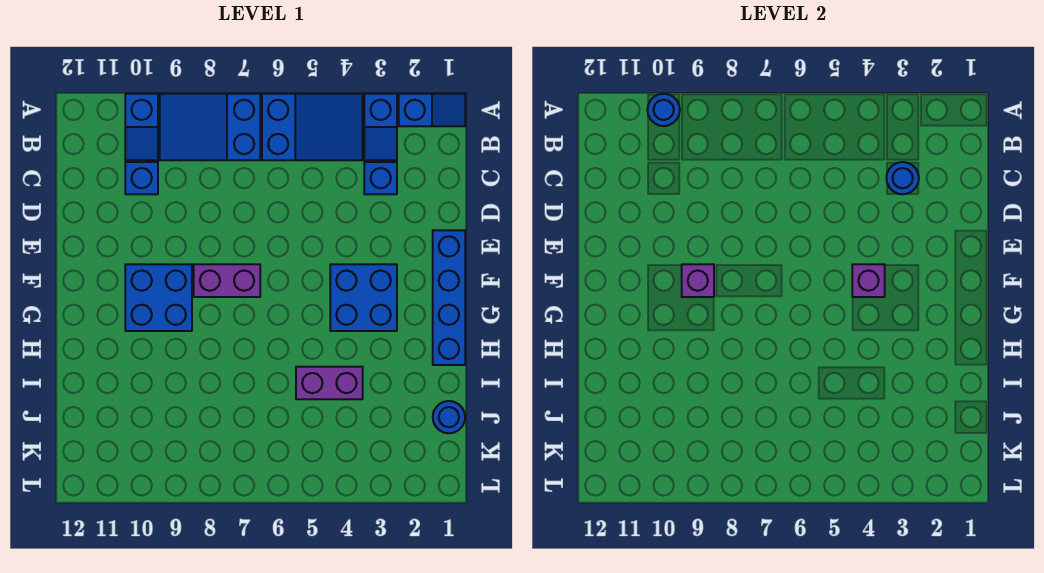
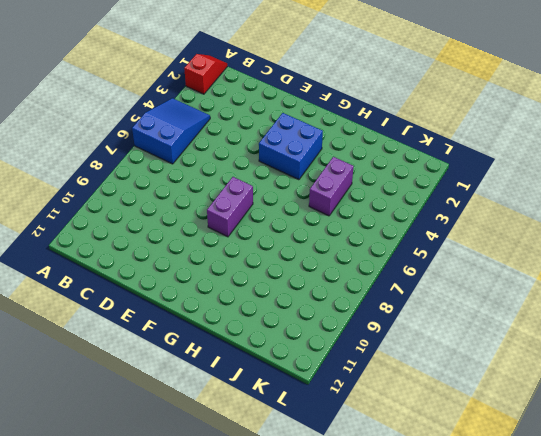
red 1x2 slope [184,54,227,94] -> blue 1x2 slope [399,94,465,126]
none -> blue 1x2 slope [364,94,397,160]
none -> blue 2x3 slope [160,94,260,160]
none -> blue 1x2 slope [125,94,158,160]

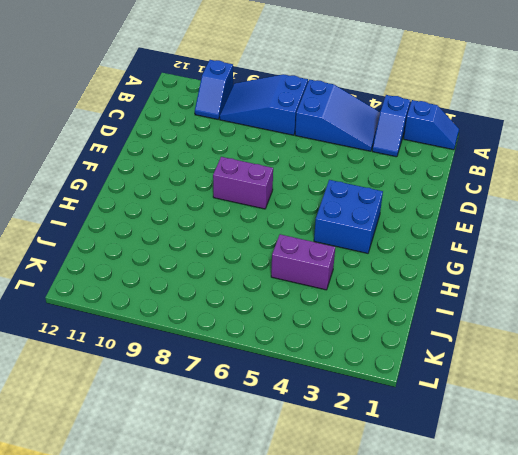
none -> blue 1x1 brick [364,162,397,194]
none -> blue 1x1 brick [125,162,158,194]
none -> blue 1x4 brick [433,230,465,365]

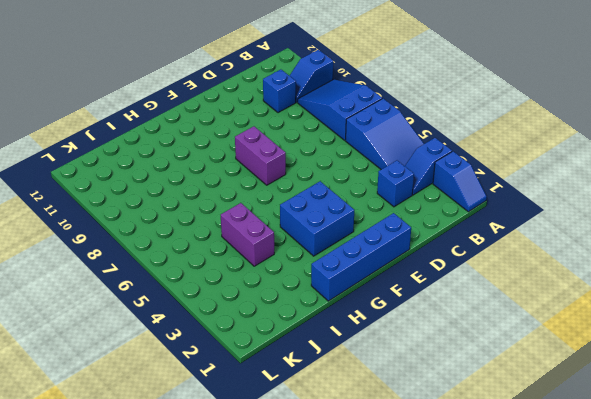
none -> blue 2x2 brick [125,264,192,331]
none -> blue 1x1 round brick [433,401,465,433]
none -> blue 1x1 round brick [647,94,680,126]

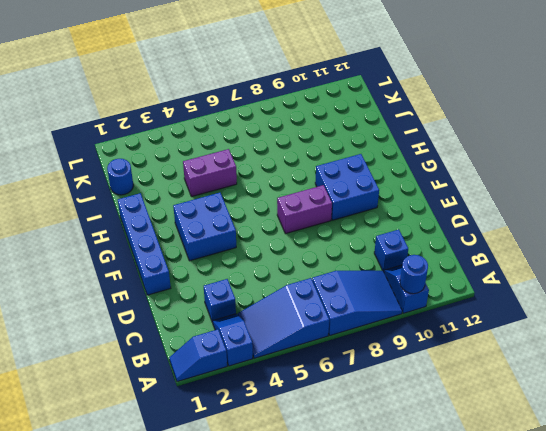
none -> blue 1x1 round brick [886,162,919,194]
none -> purple 1x1 brick [852,264,885,297]
none -> purple 1x1 brick [682,264,714,297]

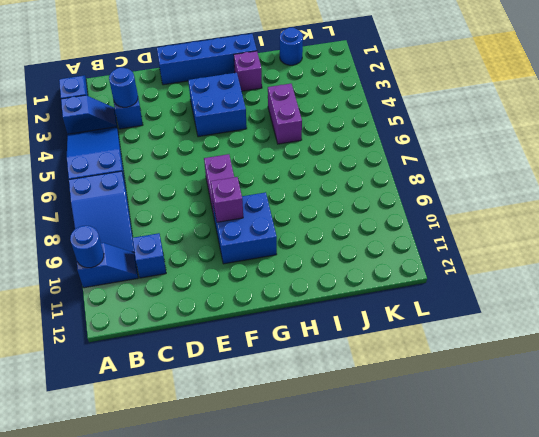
purple 1x1 brick [234,51,262,91] -> purple 1x1 brick moved to [852,264,885,297]

